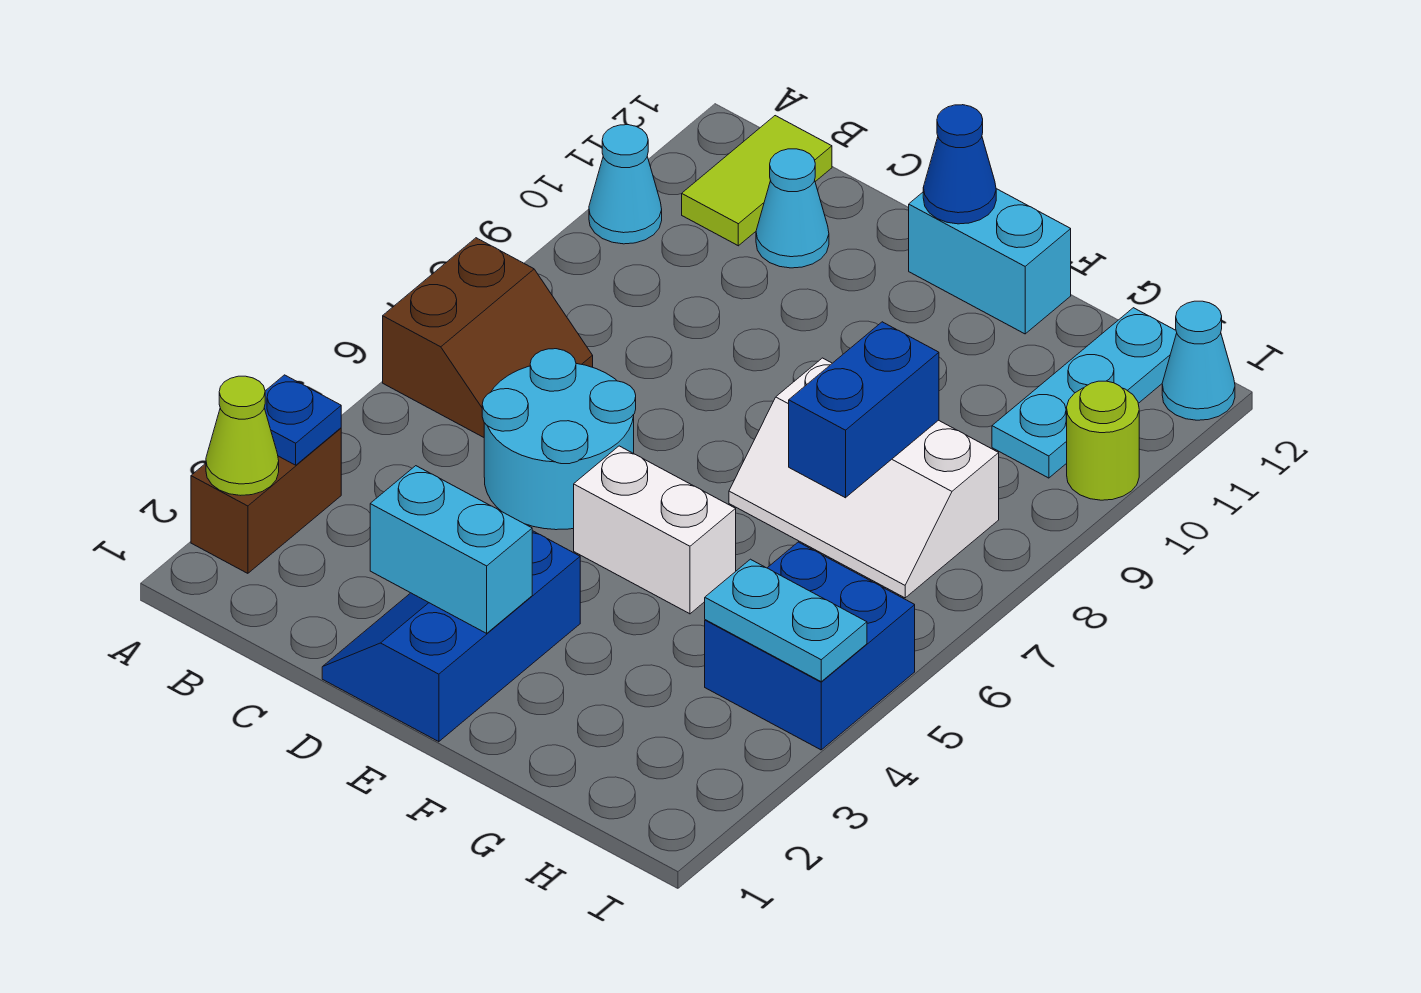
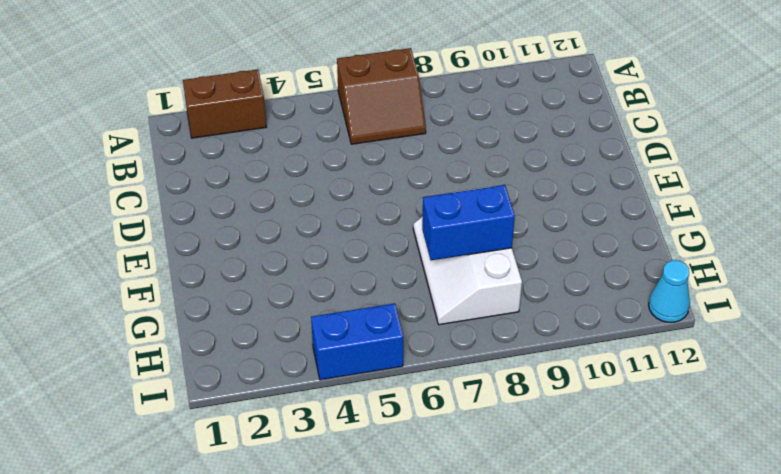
blue 1x2 brick [311,303,403,380] -> blue 2x2 brick [705,542,915,750]
none -> cyan 1x1 cone [589,125,662,244]
none -> lime 1x2 tile [682,116,832,246]
none -> cyan 2x2 round brick [482,349,636,530]

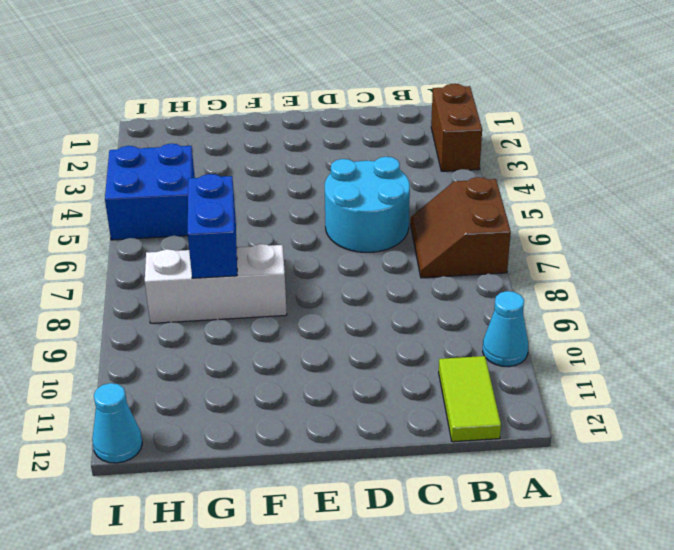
none -> cyan 1x1 cone [756,149,829,268]
none -> blue 2x3 slope [322,531,580,742]
none -> white 1x2 brick [574,446,736,614]

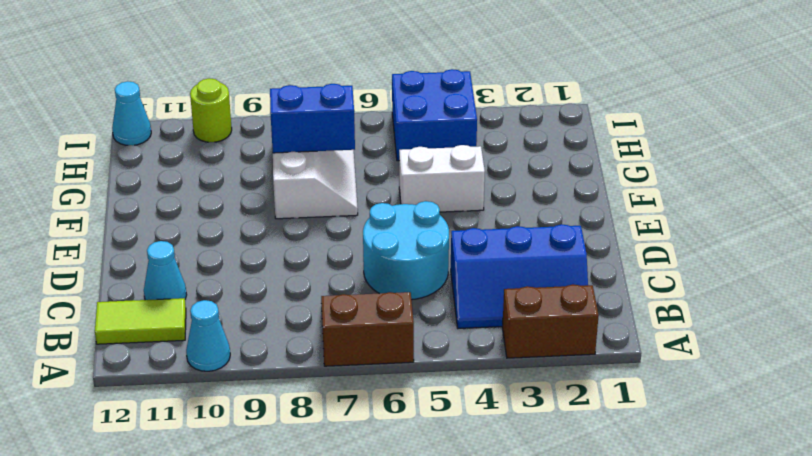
blue 2x3 slope [451,224,588,328] -> blue 2x3 slope moved to [322,531,580,742]
white 1x2 brick [399,145,485,212] -> white 1x2 brick turned to [574,446,736,614]
none -> cyan 1x2 brick [909,189,1071,334]
none -> cyan 1x3 plate [992,308,1177,478]
none -> lime 1x1 cone [206,376,279,495]

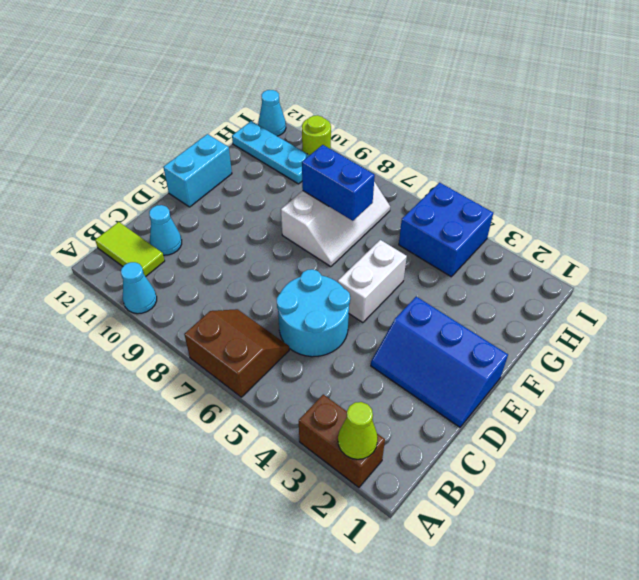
none -> blue 1x1 plate [264,375,341,465]
none -> cyan 1x2 brick [370,466,532,633]
none -> blue 1x1 cone [923,105,996,224]

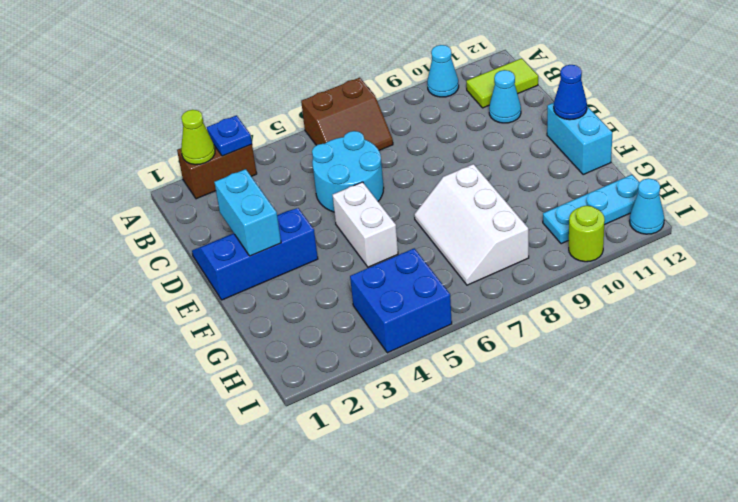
none -> blue 1x2 brick [789,322,939,498]
none -> cyan 1x2 plate [705,559,867,681]

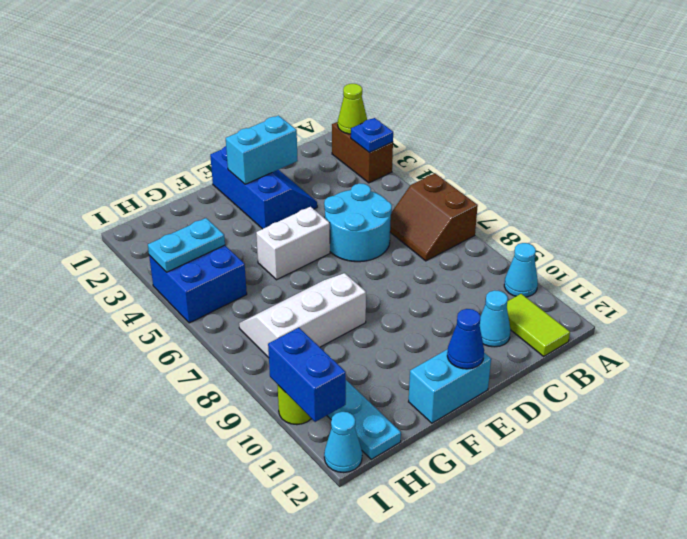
blue 1x2 brick [268,328,346,422] -> blue 1x2 brick moved to [789,322,939,498]

